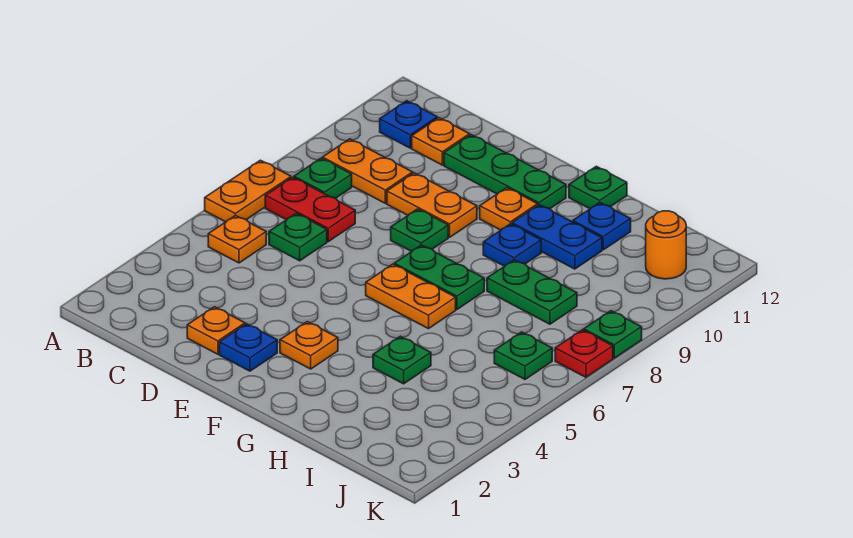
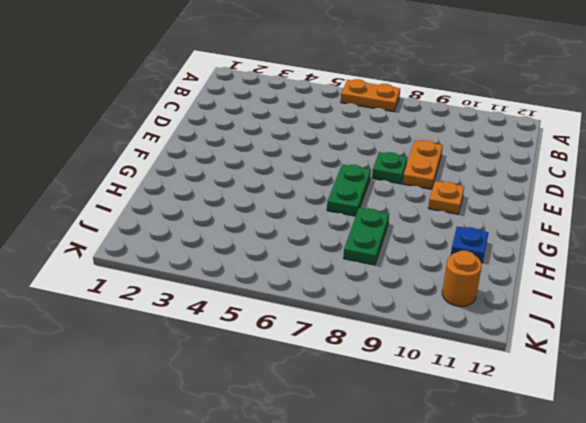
none -> orange 1x1 plate [208,215,266,263]
none -> red 1x2 plate [265,177,355,242]
none -> green 1x1 plate [294,158,352,198]

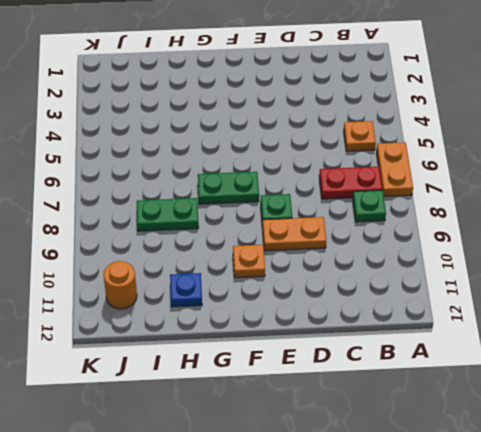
none -> orange 1x2 plate [323,139,413,203]
none -> blue 1x1 plate [380,101,437,148]
none -> green 1x1 plate [269,213,327,261]

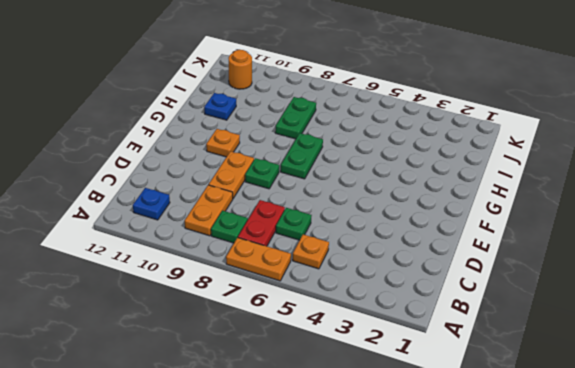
none -> orange 1x1 plate [412,118,470,165]
none -> orange 1x1 plate [187,307,245,354]
none -> green 1x3 plate [444,135,566,209]

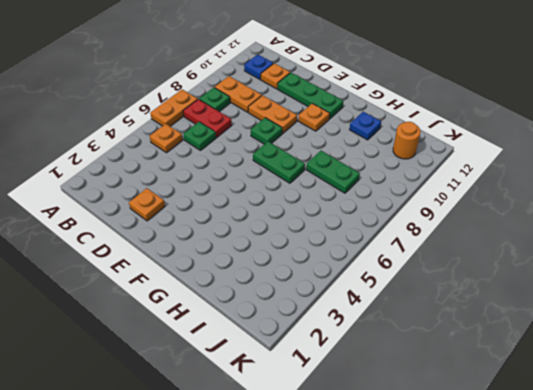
none -> blue 1x1 plate [219,324,277,371]
none -> orange 1x1 plate [280,322,338,369]
none -> orange 1x2 plate [366,264,456,329]

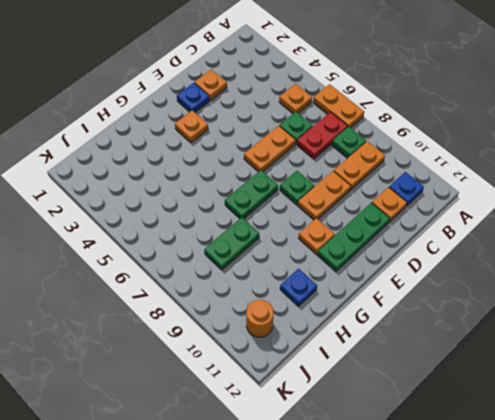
orange 1x2 plate [244,126,296,172] -> orange 1x2 plate moved to [366,264,456,329]
none -> blue 1x1 plate [483,224,541,266]
none -> blue 1x2 plate [512,205,602,269]
none -> green 1x1 plate [569,166,627,209]

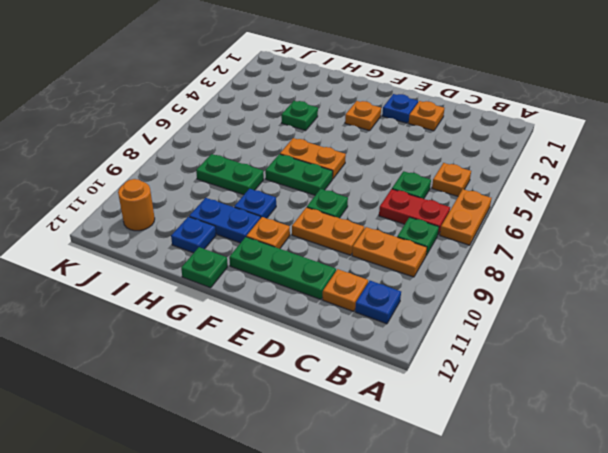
none -> green 1x1 plate [494,332,552,379]
none -> red 1x1 plate [555,330,613,377]
none -> green 1x1 plate [584,311,642,358]

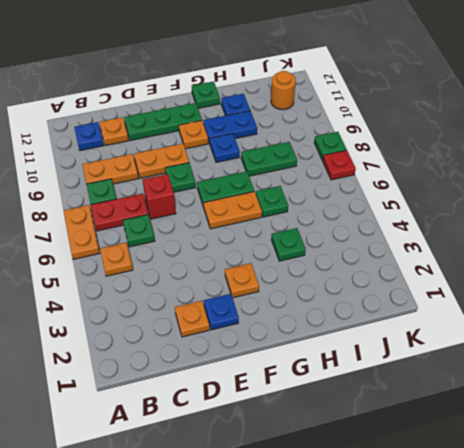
red 1x1 brick [143,174,176,219] -> none
green 1x1 plate [256,186,288,217] -> green 1x1 plate moved to [494,332,552,379]

